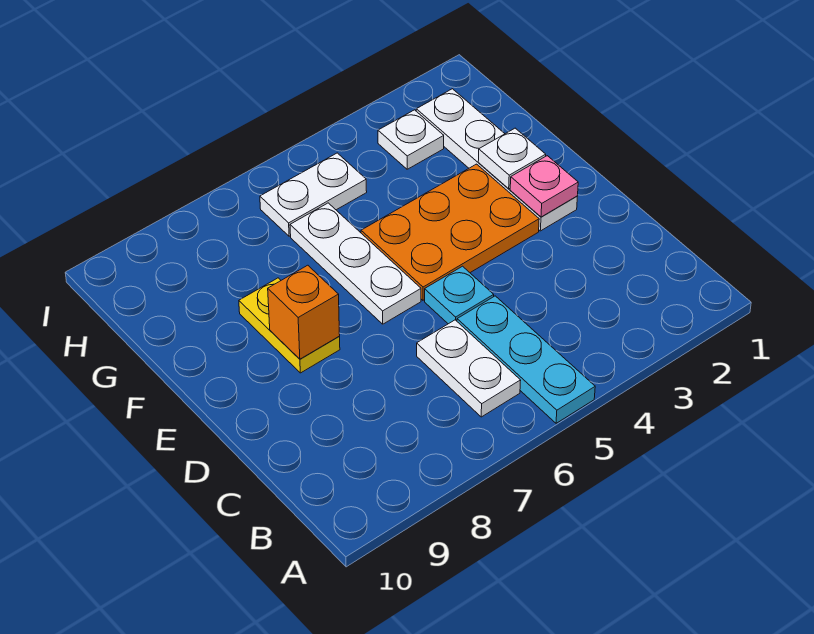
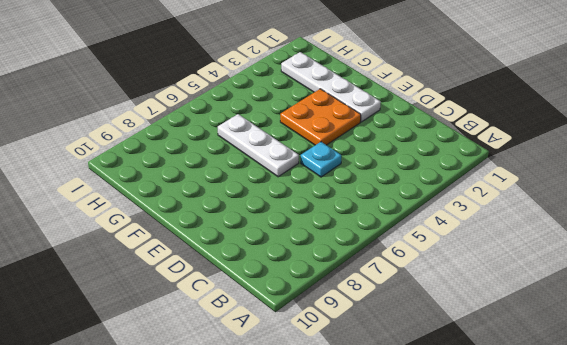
orange 2x2 plate [280,89,361,145] -> orange 2x3 plate [361,164,539,300]
none -> cyan 1x3 plate [457,296,595,423]
none -> white 1x2 plate [417,320,521,417]
none -> yellow 1x2 plate [239,278,340,373]

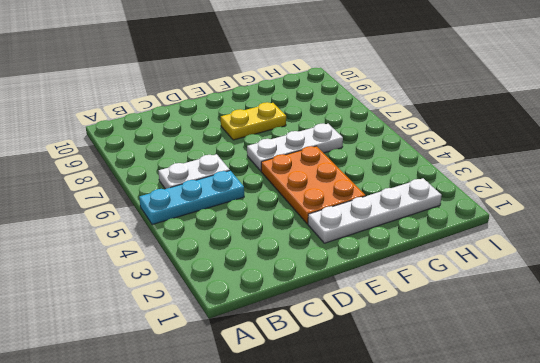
none -> cyan 1x1 plate [425,266,494,324]
none -> white 1x1 plate [378,110,444,169]
none -> white 1x2 plate [260,153,367,236]

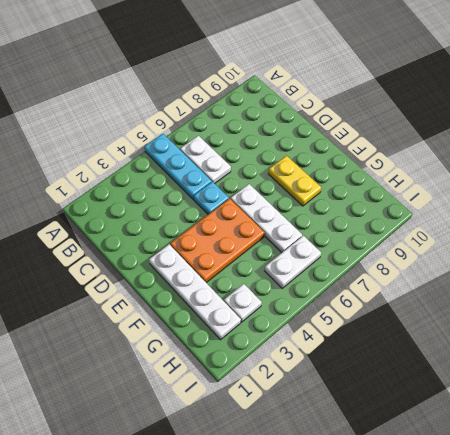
none -> pink 1x1 plate [510,156,578,217]
none -> orange 1x1 brick [268,265,340,359]
none -> white 1x1 plate [478,128,546,189]

